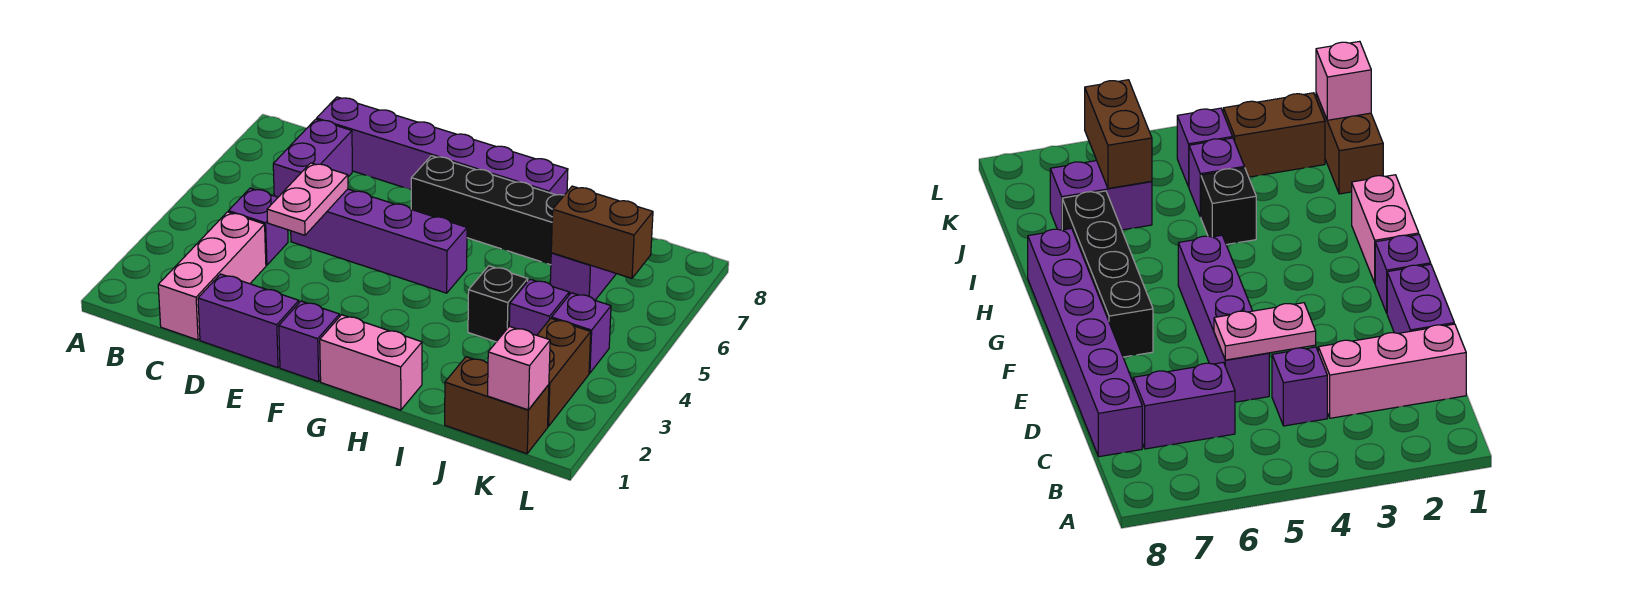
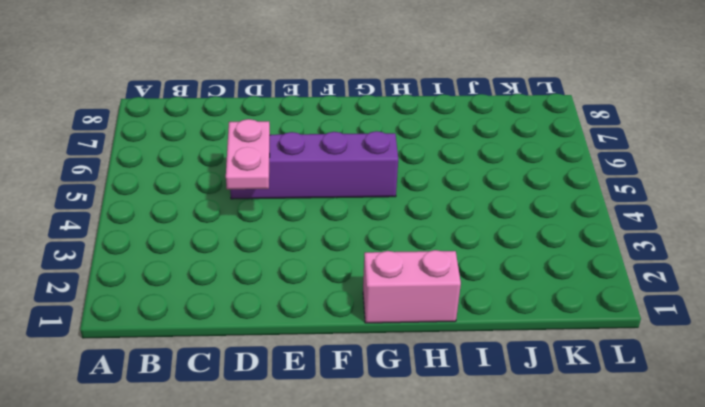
none -> pink 1x3 brick [158,212,266,340]
none -> purple 1x1 brick [228,188,288,265]
none -> purple 1x2 brick [273,119,352,197]

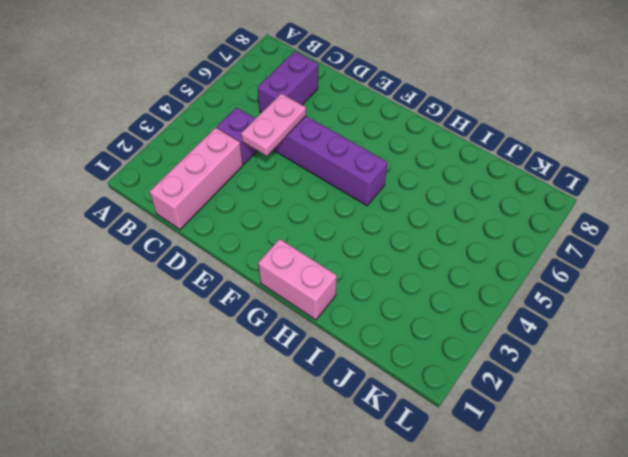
none -> purple 1x6 brick [317,97,568,195]
none -> purple 1x2 brick [198,274,299,368]
none -> purple 1x1 brick [279,301,340,382]

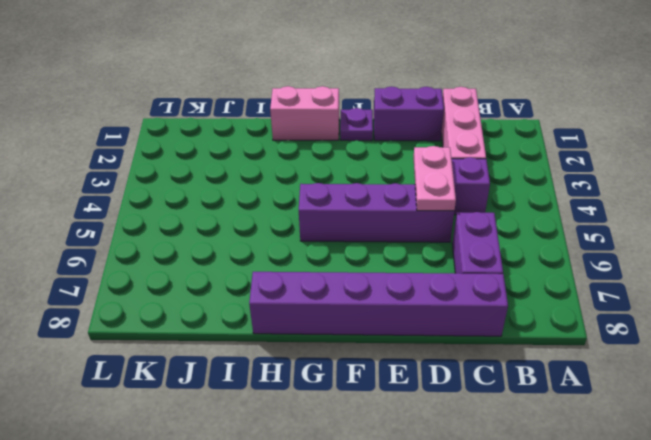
purple 1x1 plate [340,108,373,141] -> purple 1x1 brick [279,301,340,382]
none -> black 1x4 brick [411,156,564,265]
none -> black 1x1 brick [468,266,528,342]
none -> brown 1x2 brick [445,357,549,454]

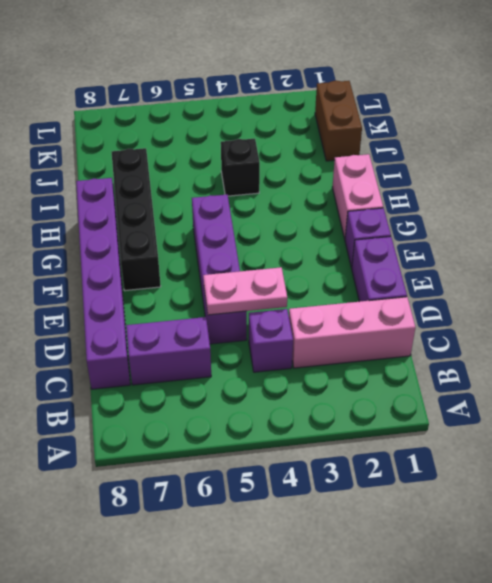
none -> purple 1x1 brick [509,279,569,335]
none -> purple 1x2 brick [550,253,616,300]
none -> brown 1x2 brick [537,318,591,426]

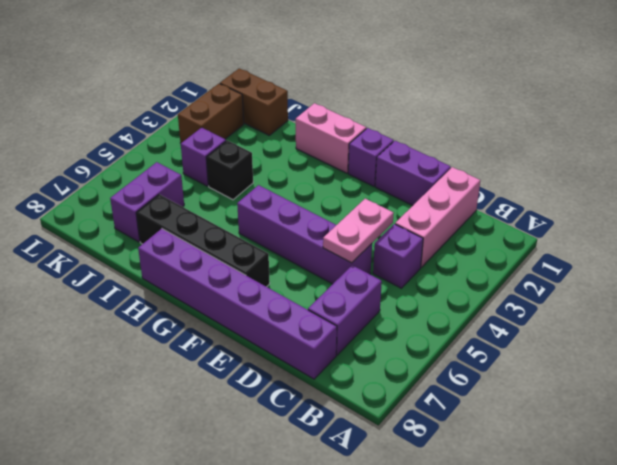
none -> purple 1x1 brick [552,293,611,373]
none -> brown 1x2 brick [551,186,653,278]
none -> pink 1x1 brick [488,326,550,410]

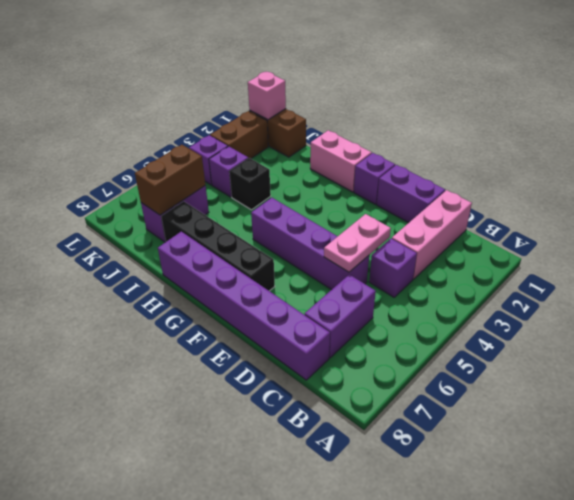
brown 1x2 brick [135,145,205,215] -> brown 1x2 brick turned to [551,186,653,278]

